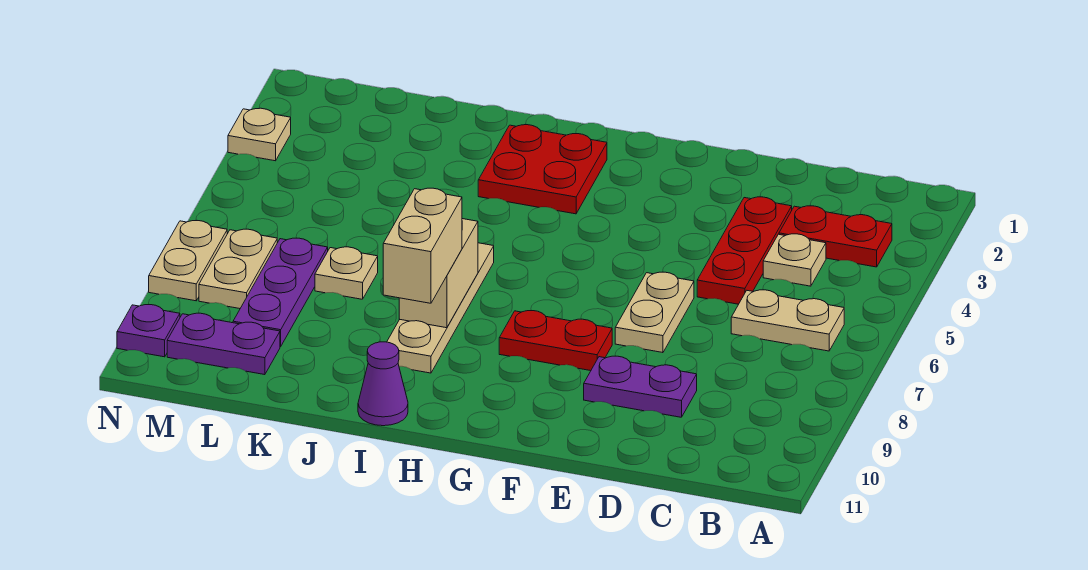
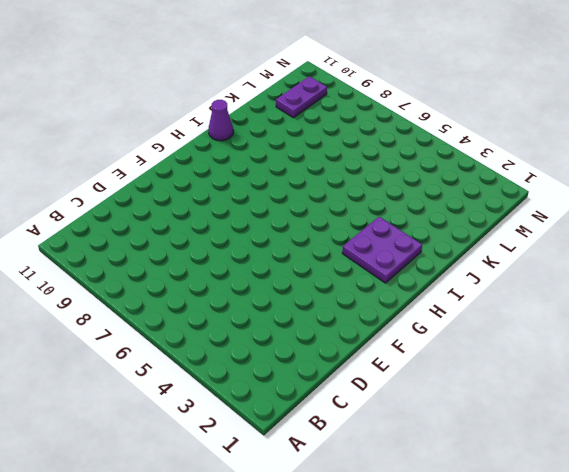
purple 2x2 plate [342,217,422,283] -> red 2x2 plate [478,125,607,214]
none -> red 1x2 plate [779,206,892,267]
none -> tan 1x2 plate [731,290,844,351]
none -> tan 1x1 plate [763,234,826,286]

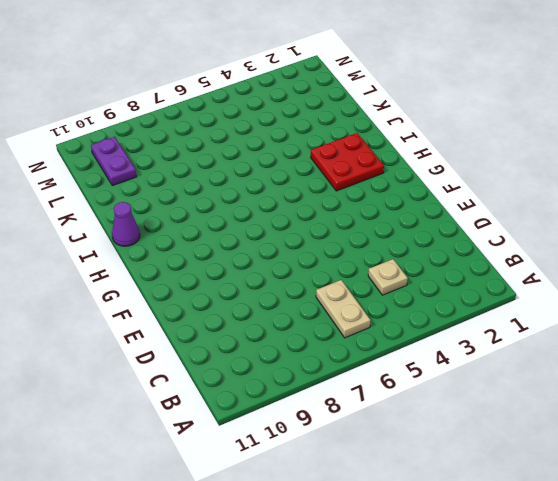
none -> red 1x2 plate [779,206,892,267]
none -> red 1x3 plate [697,197,792,304]
none -> purple 1x2 plate [584,356,697,417]

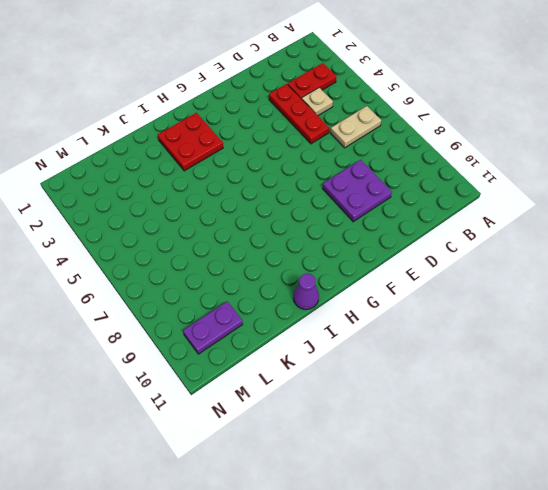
purple 2x2 plate [322,160,392,222] -> purple 1x2 plate [584,356,697,417]
none -> tan 1x2 plate [615,272,694,353]
none -> red 1x2 plate [499,311,612,371]
none -> tan 1x4 plate [387,243,494,373]

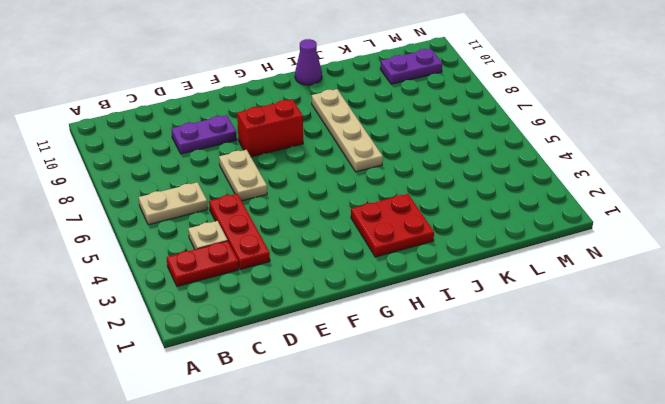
red 1x2 brick [237,99,303,157] -> red 1x2 plate [499,311,612,371]
none -> tan 1x1 plate [315,247,378,299]
none -> purple 1x3 plate [233,238,328,347]
none -> tan 1x2 plate [199,229,277,309]

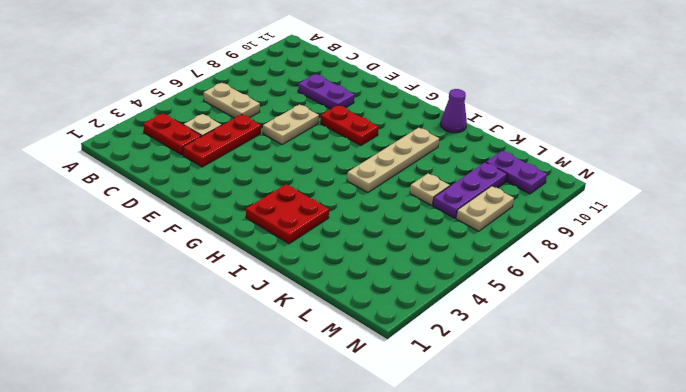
none -> tan 1x1 plate [228,108,291,161]
none -> tan 1x2 plate [149,221,227,301]
none -> purple 1x1 plate [117,305,180,357]

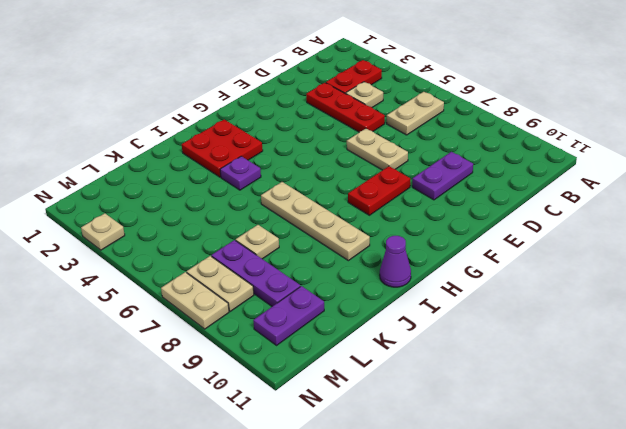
purple 1x1 plate [220,156,261,190] -> purple 1x1 plate moved to [117,305,180,357]
none -> tan 1x2 brick [399,219,478,328]
none -> tan 1x2 brick [383,188,462,303]

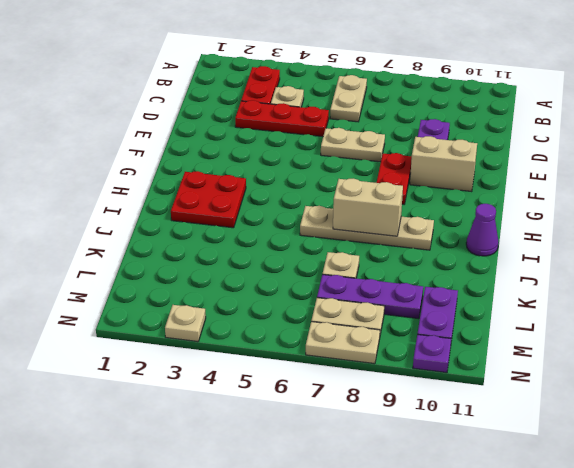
tan 1x2 brick [410,136,477,192] -> tan 1x2 brick moved to [383,188,462,303]

